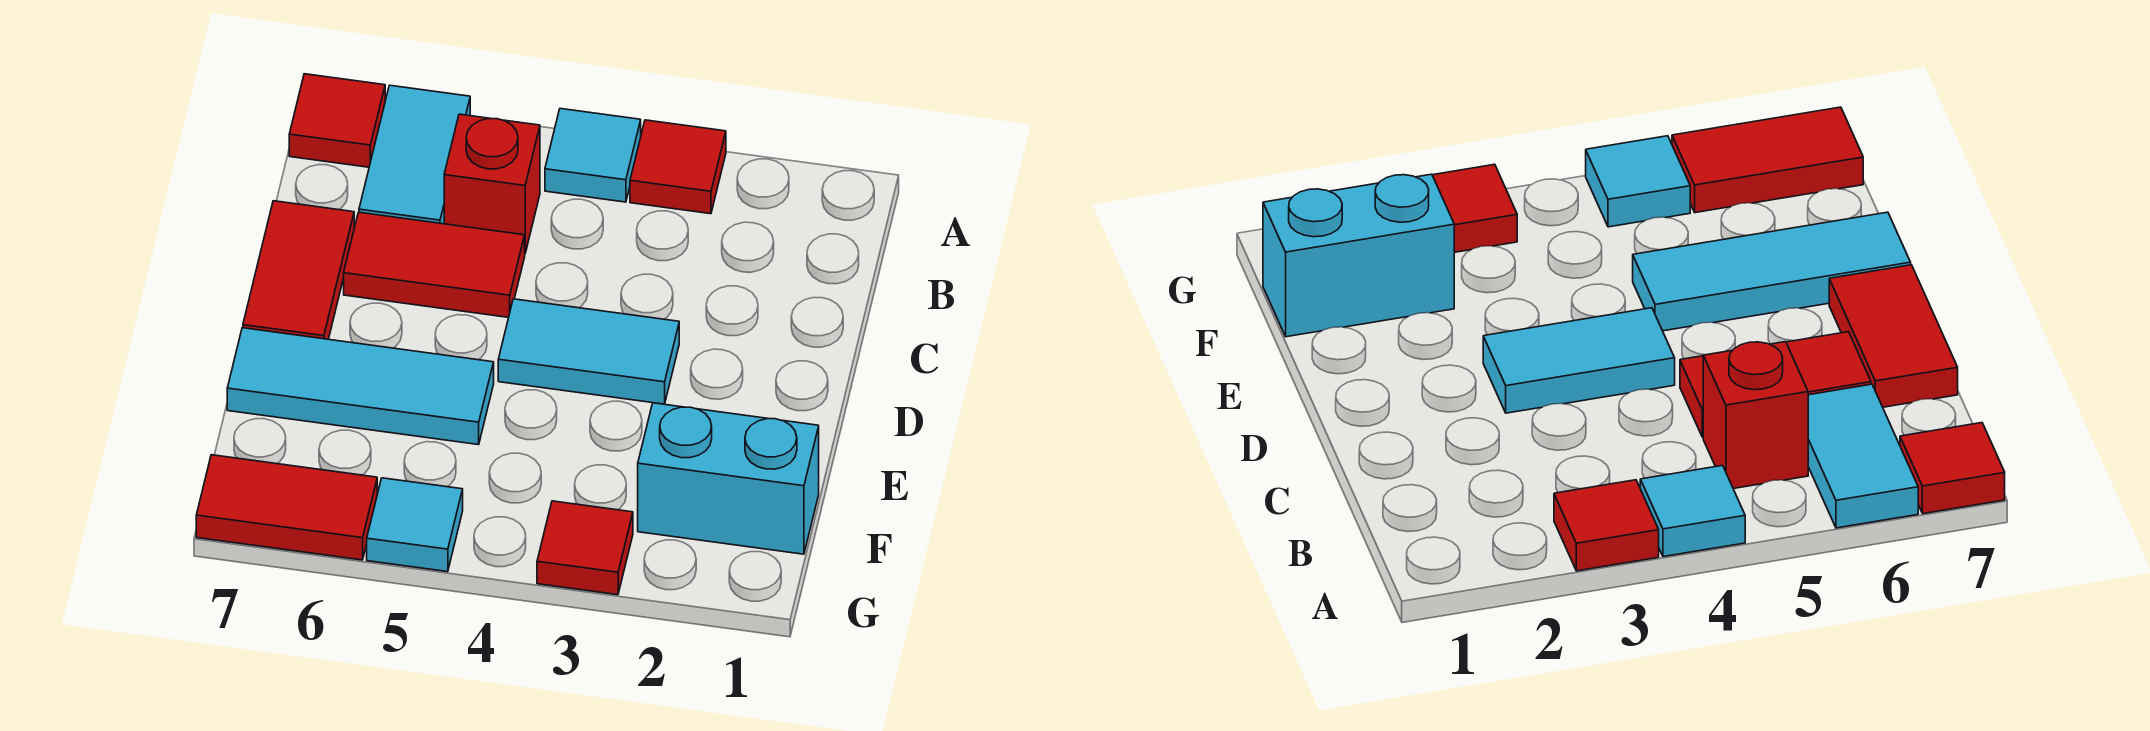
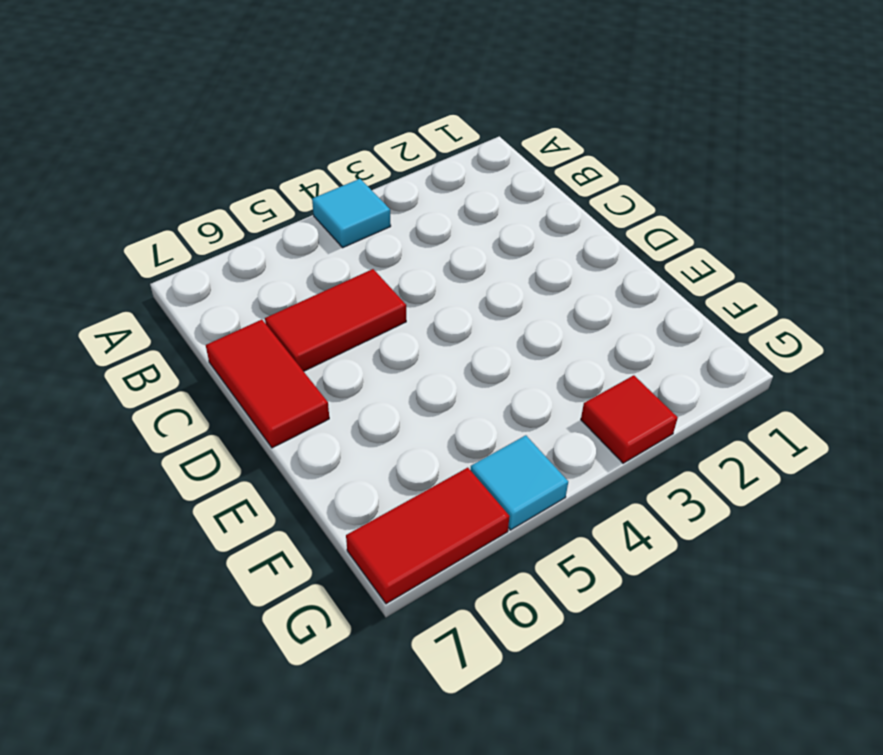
none -> red 1x1 tile [630,120,726,214]
none -> cyan 1x2 tile [359,85,470,224]
none -> red 1x1 tile [289,74,385,167]

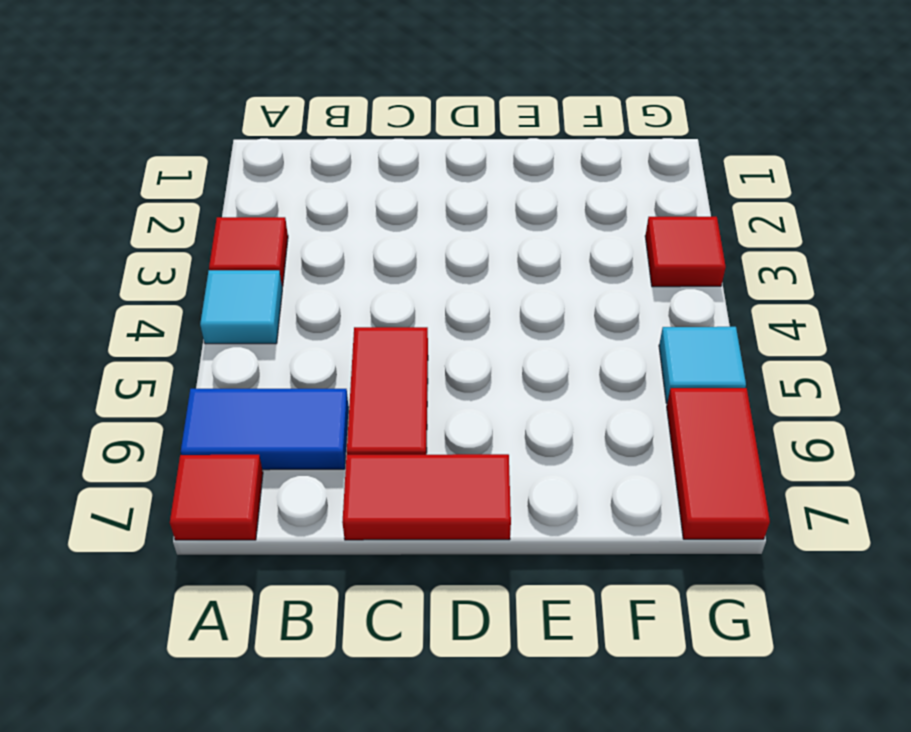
blue 1x2 tile [181,389,349,470] -> cyan 1x2 tile [359,85,470,224]
none -> red 1x1 brick [444,114,540,253]
none -> cyan 1x2 tile [498,299,679,404]
none -> cyan 1x3 tile [227,328,494,445]

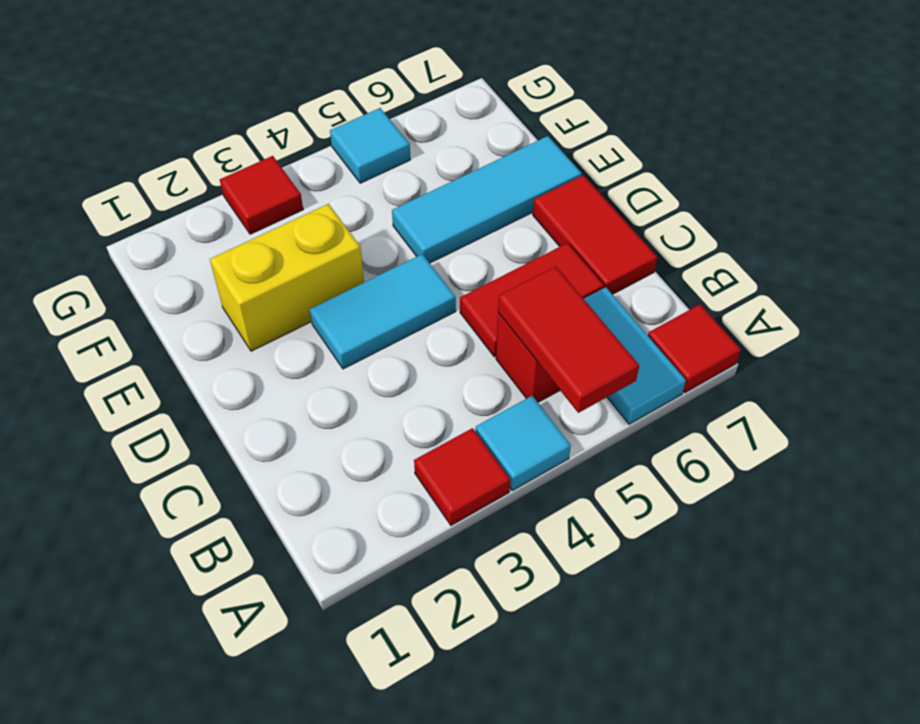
red 1x2 tile [498,266,639,413] -> red 1x2 tile turned to [196,455,377,560]
yellow 1x2 brick [210,204,364,351] -> none
none -> cyan 1x2 brick [638,403,819,554]

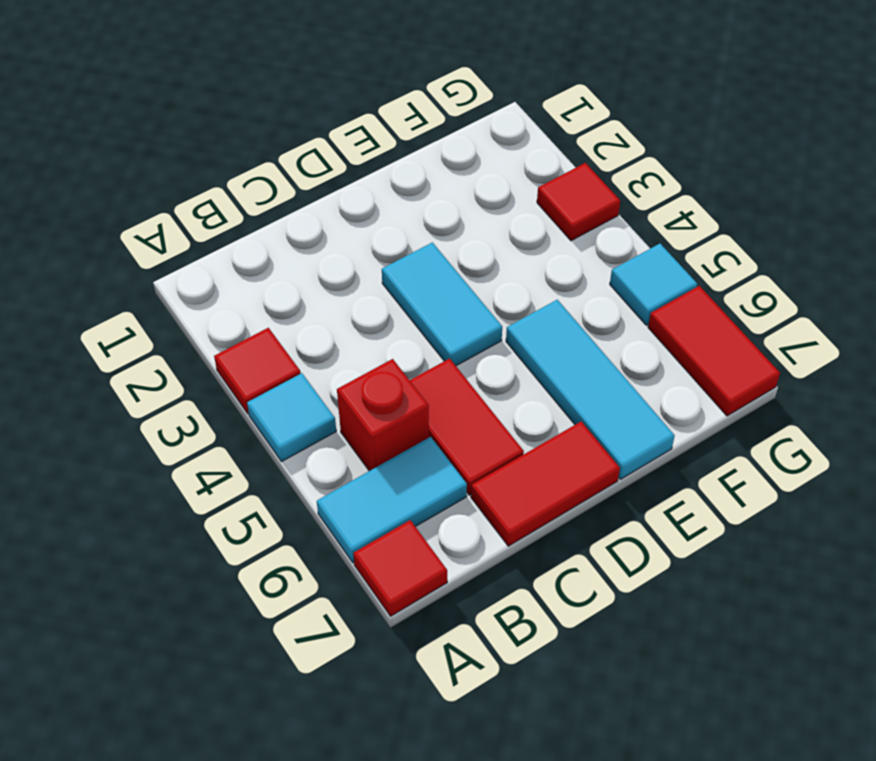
none -> cyan 1x2 brick [638,403,819,554]

